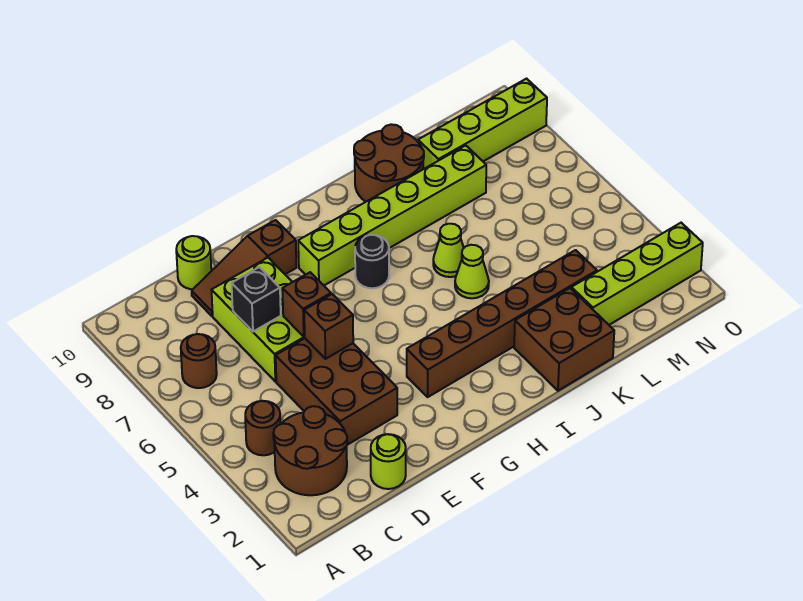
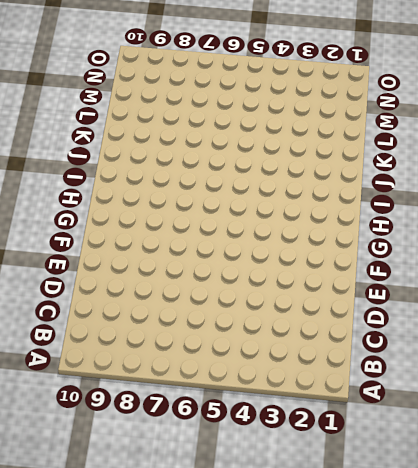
none -> brown 2x2 round brick [273,406,347,495]
none -> brown 1x1 round brick [245,401,281,455]
none -> brown 1x1 round brick [181,334,217,388]

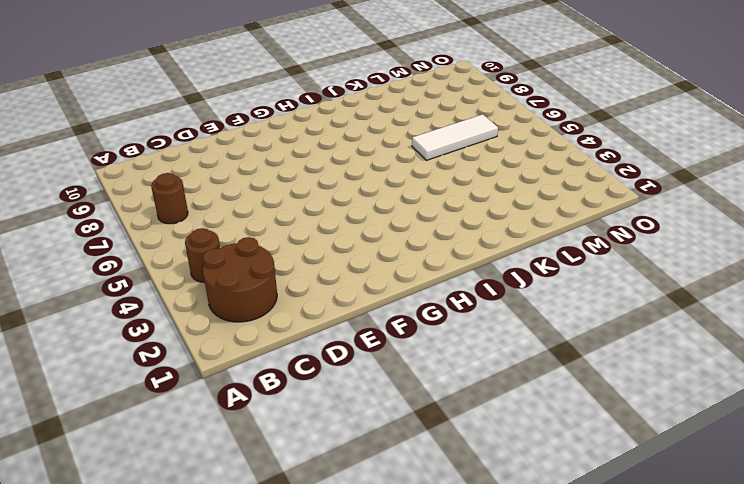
white 1x3 tile [412,114,498,160] -> none
none -> lime 1x1 round brick [371,434,406,489]
none -> brown 2x3 brick [276,339,397,445]
none -> lime 2x3 brick [212,258,305,382]

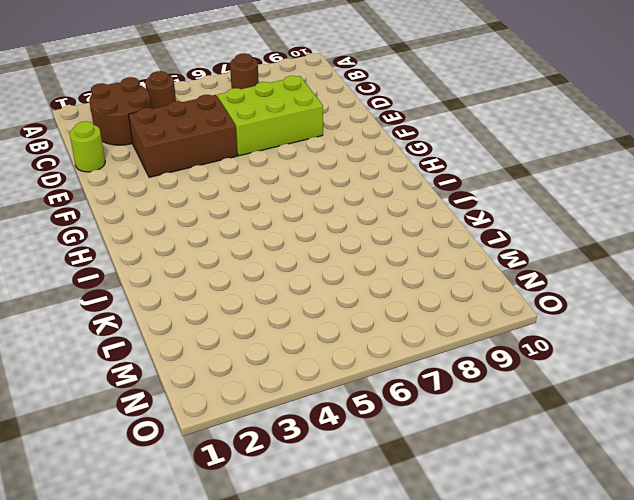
none -> brown 1x3 slope [192,220,297,316]
none -> lime 1x1 round brick [176,236,211,289]
none -> brown 1x6 brick [407,250,597,397]

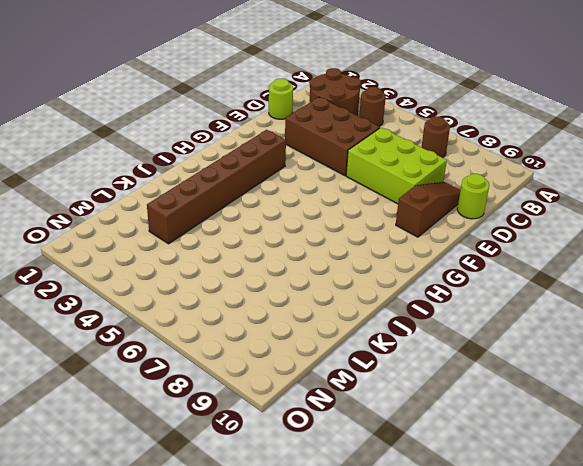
none -> lime 1x6 brick [298,145,486,285]
none -> black 1x1 round brick [355,235,389,288]
none -> brown 2x2 brick [514,288,614,391]

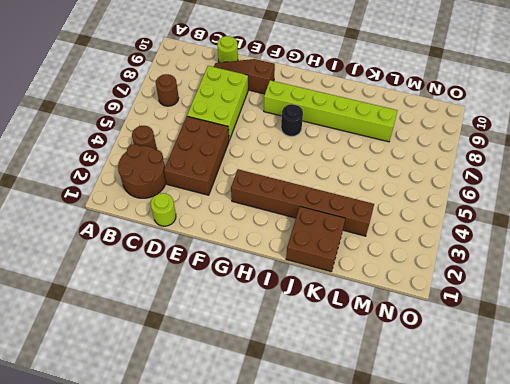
none -> lime 1x1 cone [455,245,489,298]
none -> lime 1x1 cone [433,224,464,277]
none -> brown 2x2 round brick [354,124,424,202]

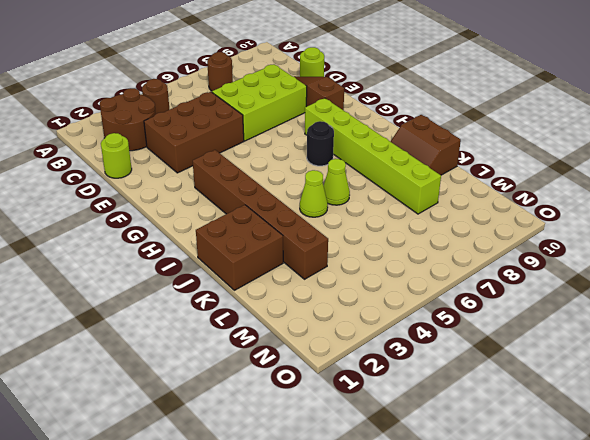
brown 2x2 slope [390,115,461,175] -> brown 2x2 round brick [354,124,424,202]
none -> lime 1x4 brick [571,223,703,325]
none -> lime 1x4 brick [418,79,547,169]
none -> black 1x1 brick [232,267,281,332]

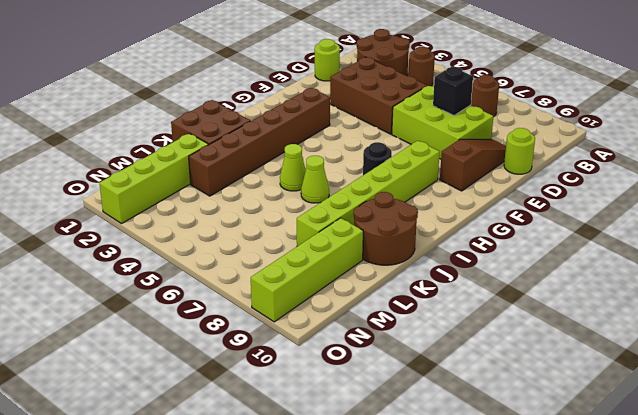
none -> brown 1x1 brick [304,294,353,359]
none -> brown 1x1 brick [282,272,331,337]

